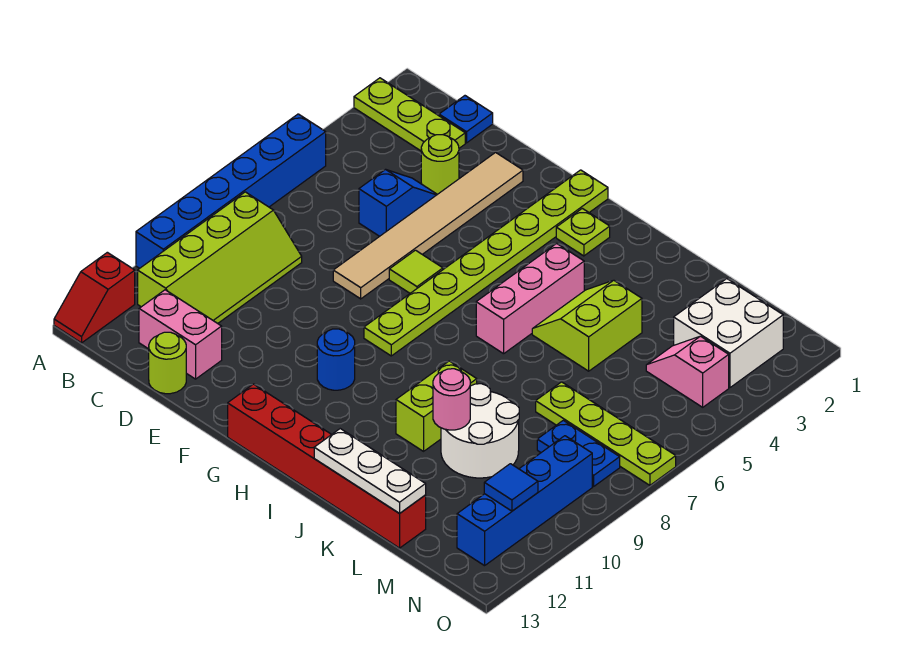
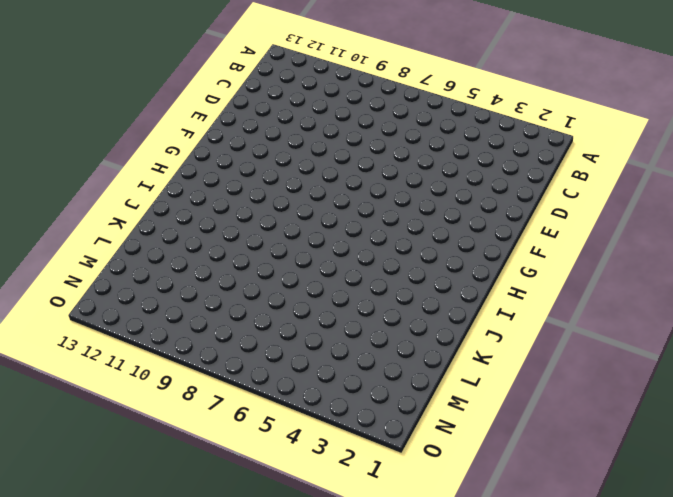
none -> lime 1x3 plate [354,78,465,151]
none -> blue 1x6 brick [136,114,326,268]
none -> red 1x2 slope [54,252,135,343]

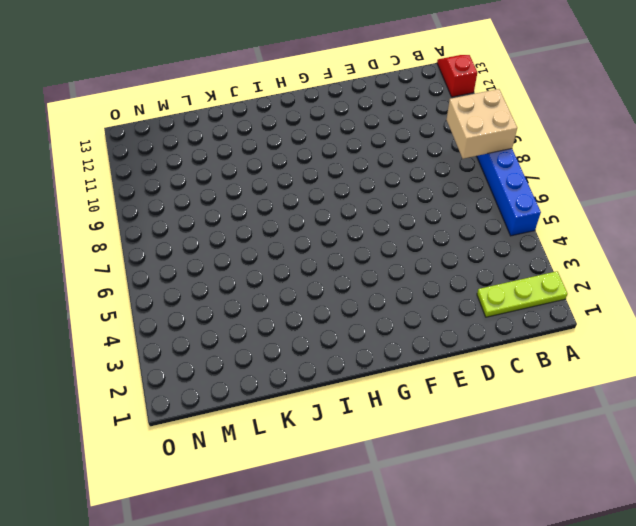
tan 2x2 brick [447,89,517,159] -> none
none -> lime 2x4 slope [138,192,302,323]
none -> blue 1x1 plate [439,96,493,143]
none -> pink 1x2 brick [139,290,222,379]

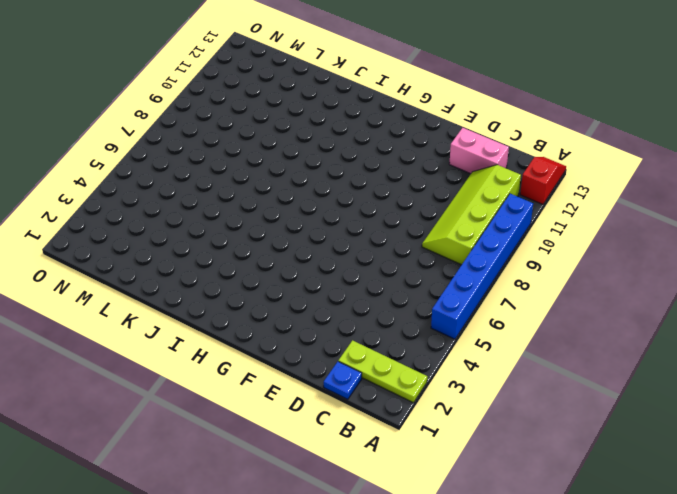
none -> lime 1x1 round brick [421,135,459,194]
none -> blue 1x2 slope [359,169,437,236]
none -> lime 1x1 round brick [149,332,186,394]

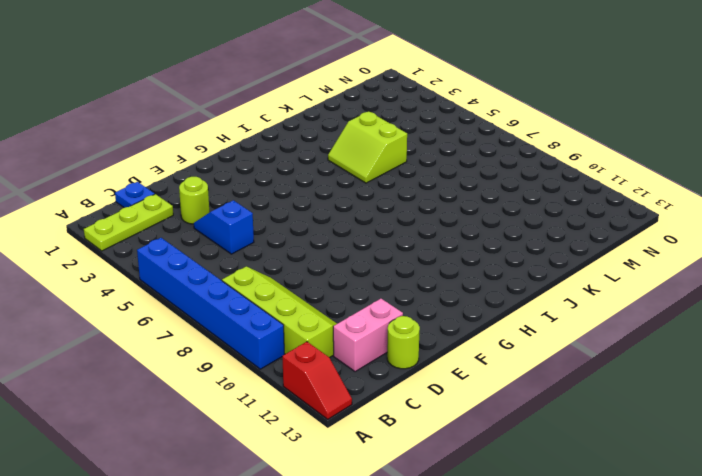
none -> tan 1x6 tile [333,153,523,299]
none -> lime 1x1 tile [389,250,443,293]
none -> lime 1x8 plate [364,170,608,356]

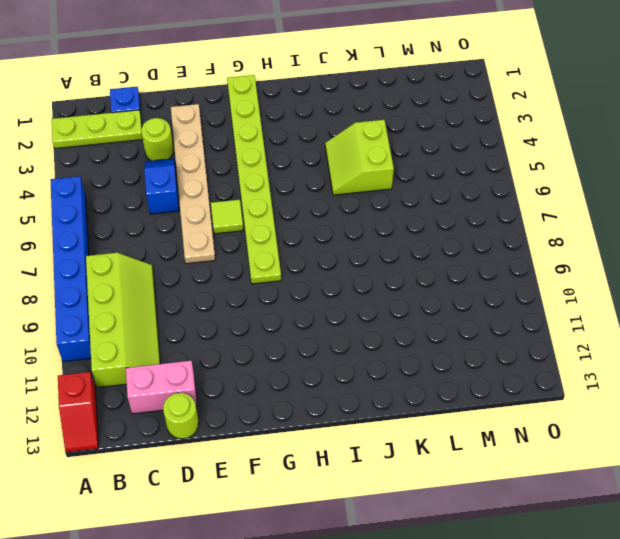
tan 1x6 plate [171,104,215,264] -> tan 1x6 tile [333,153,523,299]
none -> blue 1x1 round brick [317,329,355,390]
none -> red 1x6 brick [228,384,426,548]
none -> lime 1x1 plate [556,208,610,256]

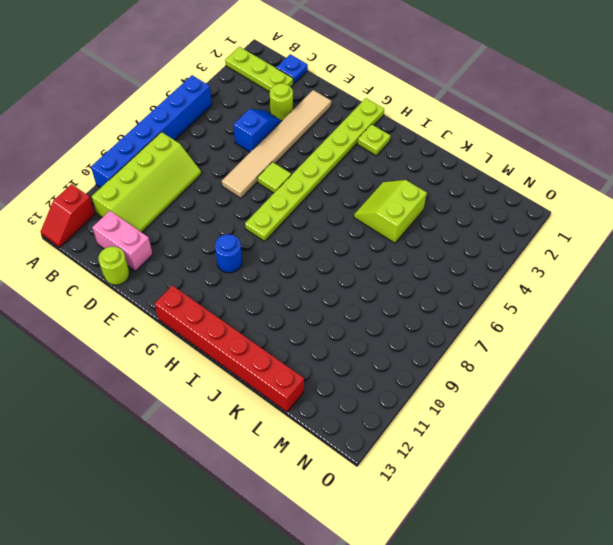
none -> pink 1x3 brick [476,243,584,354]
none -> lime 1x2 brick [396,361,477,451]
none -> white 2x2 round brick [441,384,519,478]

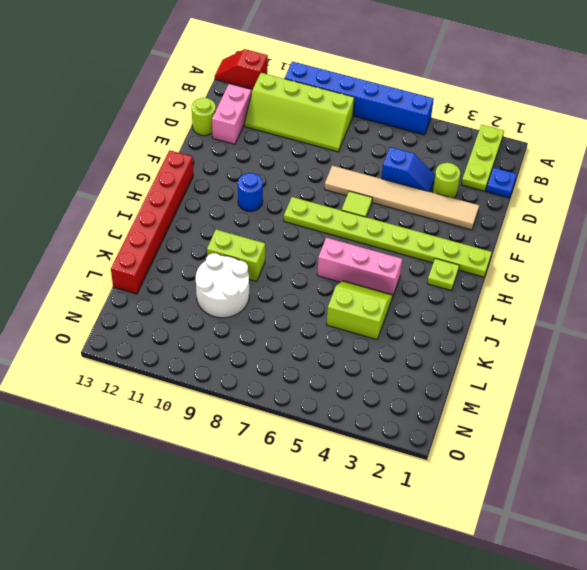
none -> lime 1x4 plate [536,382,676,485]
none -> white 2x2 brick [674,279,783,388]
none -> pink 1x2 slope [646,336,729,407]

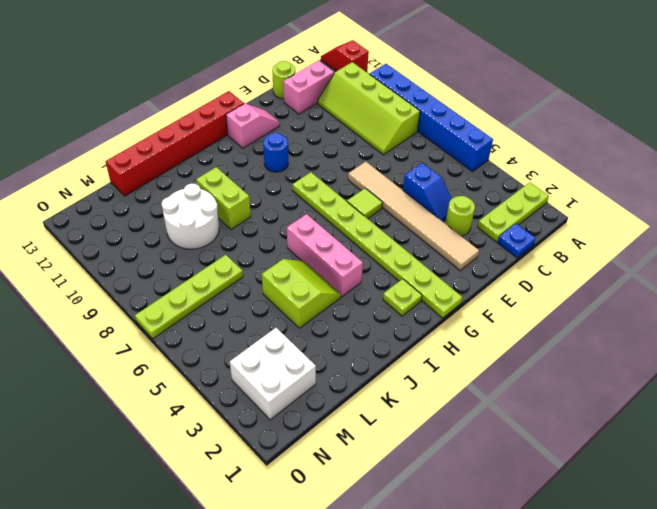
pink 1x2 slope [226,103,280,148] -> pink 1x2 slope moved to [646,336,729,407]
none -> blue 1x2 plate [537,420,620,486]
none -> blue 1x4 brick [457,436,592,566]
none -> white 1x3 plate [314,429,426,514]

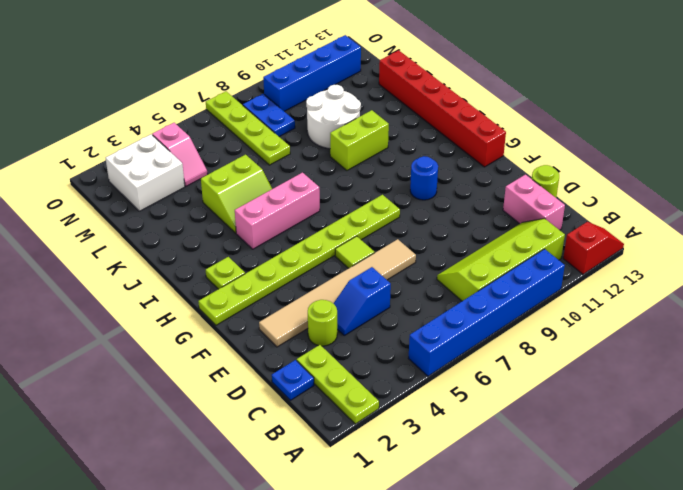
none -> white 1x3 plate [314,429,426,514]
none -> pink 1x1 round brick [433,369,470,430]
none -> blue 1x1 tile [484,464,538,511]

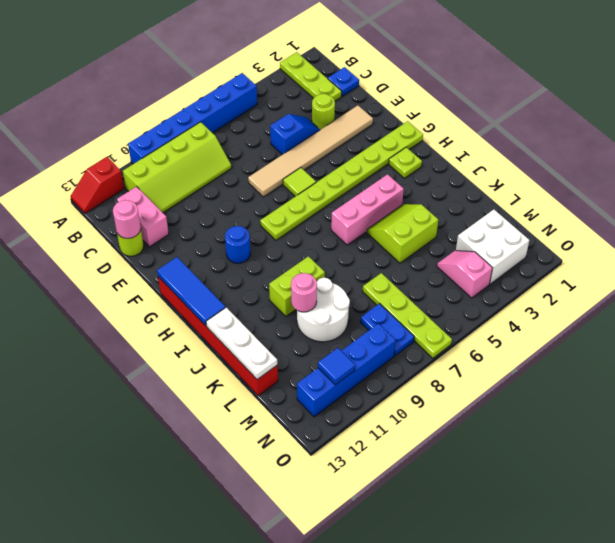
pink 1x1 round brick [113,200,141,238] -> none
blue 1x3 tile [157,257,226,326] -> none

